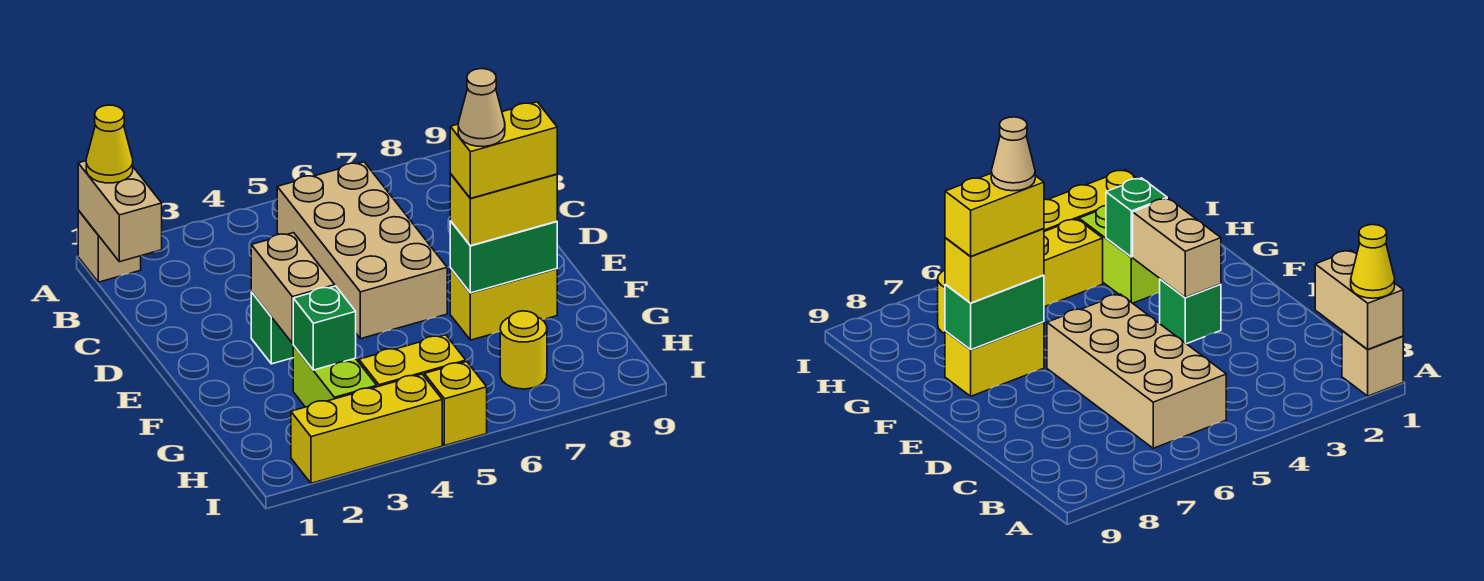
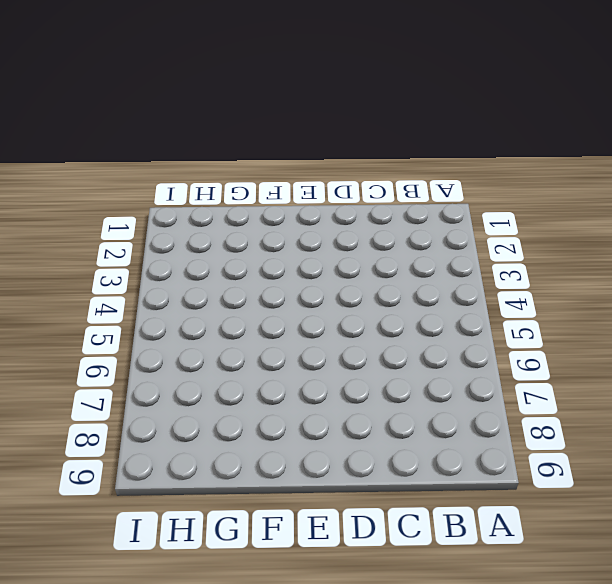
none -> tan 1x1 brick [78,210,141,282]
none -> tan 2x4 brick [277,162,447,339]
none -> green 1x1 brick [251,292,294,364]

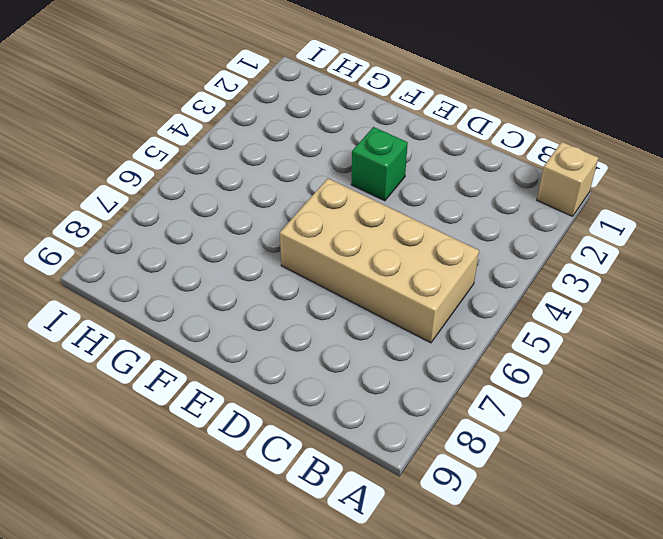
none -> yellow 1x2 brick [450,268,557,340]
none -> lime 1x2 brick [293,346,377,407]
none -> yellow 1x2 brick [359,335,466,387]

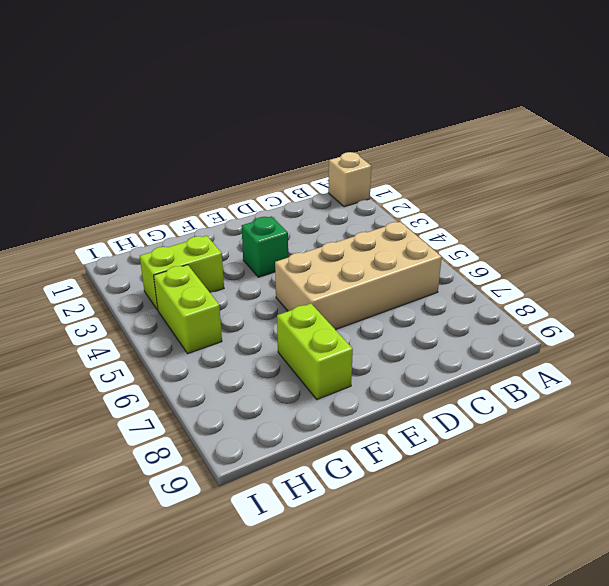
lime 1x2 brick [277,304,353,400] -> yellow 1x2 brick [450,268,557,340]
lime 1x2 brick [154,265,222,353] -> yellow 1x2 brick [359,335,466,387]
none -> yellow 1x1 round brick [500,311,547,389]
none -> yellow 1x3 brick [291,374,442,483]
none -> yellow 1x1 brick [424,362,487,446]

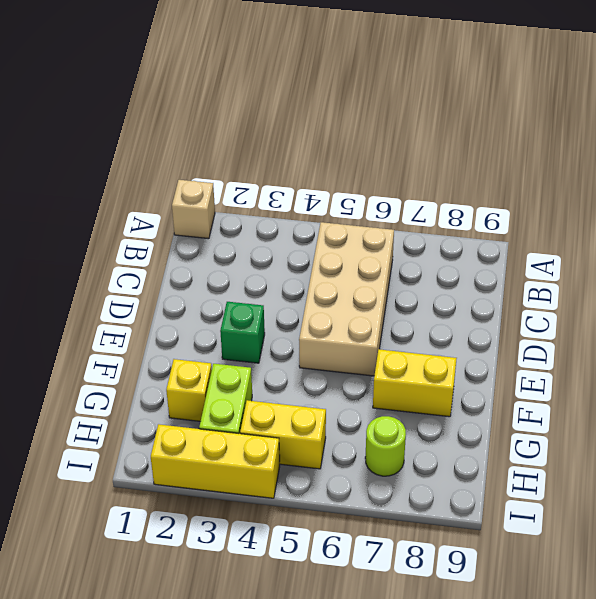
yellow 1x1 brick [166,359,212,421] -> yellow 1x1 brick moved to [424,362,487,446]
lime 1x1 round brick [365,416,406,476] -> yellow 1x1 round brick [500,311,547,389]
none -> tan 1x2 brick [78,161,162,262]
none -> tan 1x2 brick [251,233,335,343]
none -> green 1x2 brick [450,221,557,293]

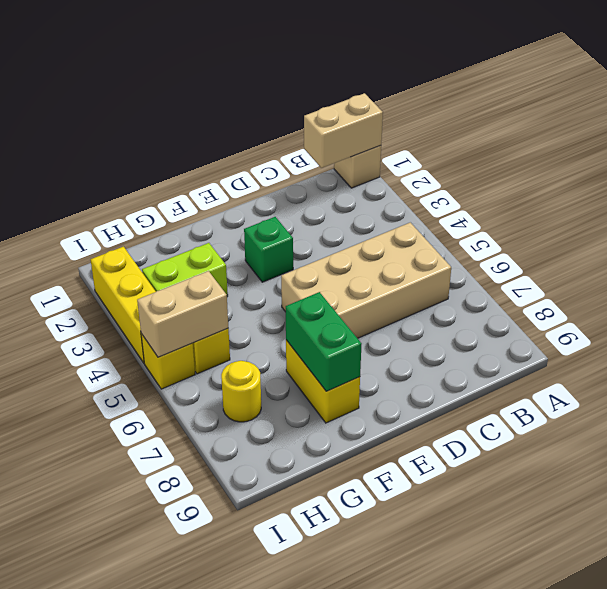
tan 1x2 brick [137,271,228,357] -> tan 1x2 brick moved to [251,233,335,343]
none -> green 1x1 brick [293,286,356,370]
none -> yellow 1x1 cone [86,105,133,183]
none -> yellow 1x2 brick [450,174,557,246]

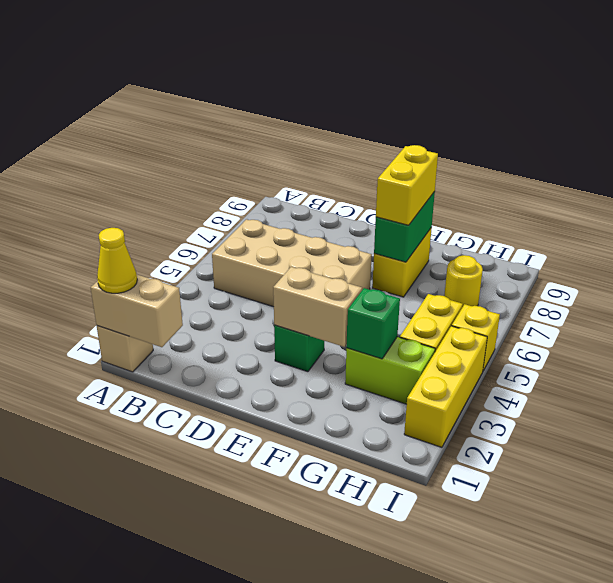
none -> yellow 1x2 brick [450,102,557,198]
none -> tan 1x1 cone [458,69,505,147]

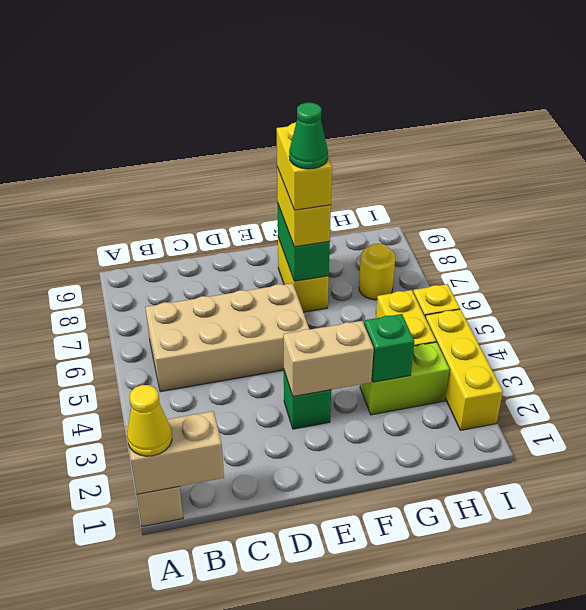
green 1x1 cone [289,103,328,169] -> tan 1x1 cone [458,69,505,147]

